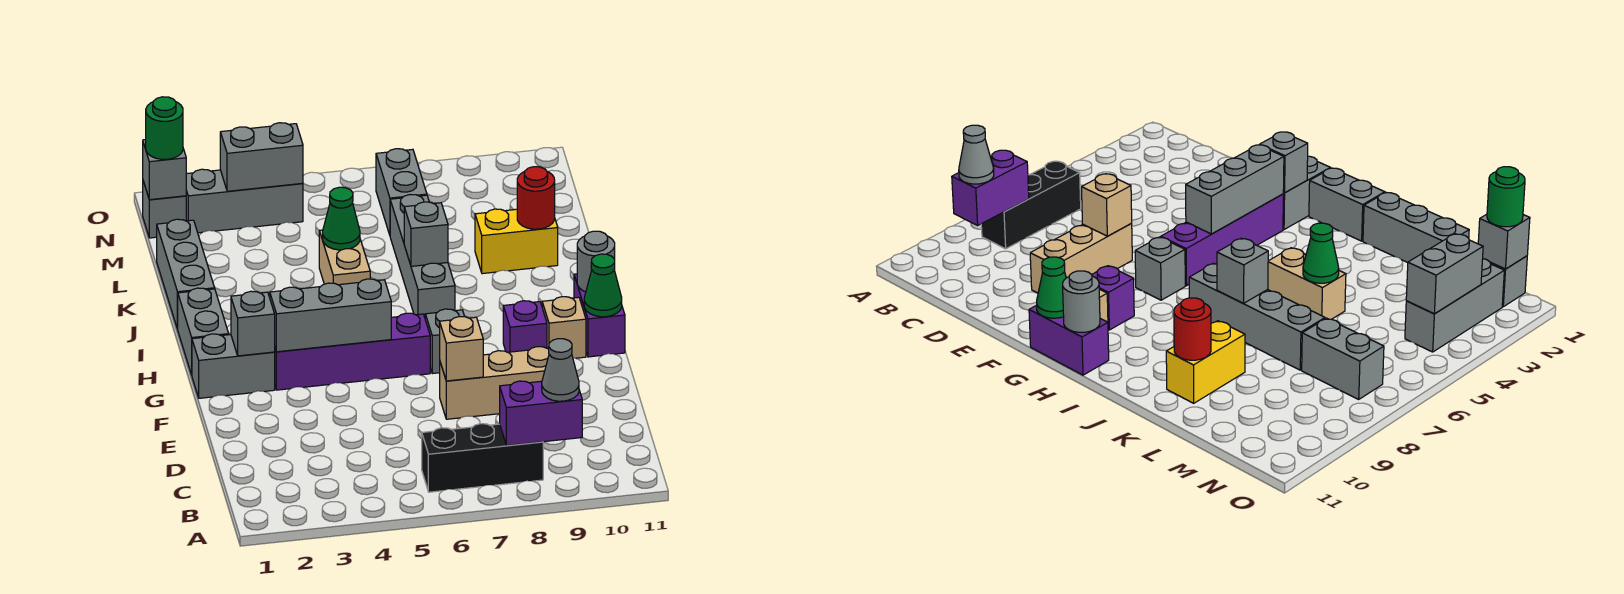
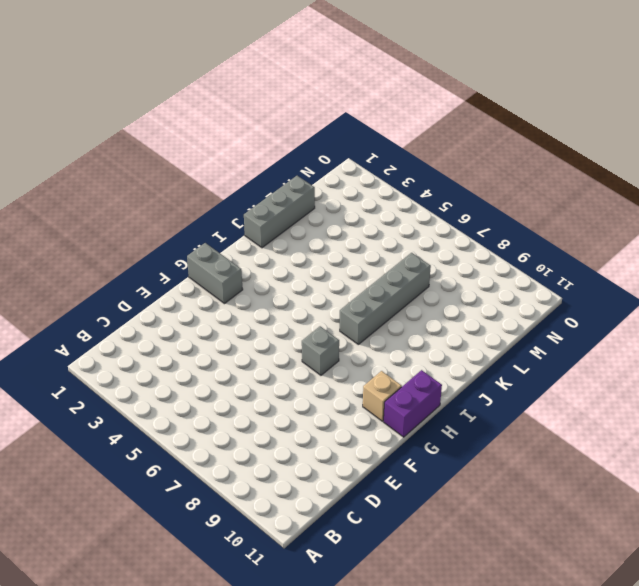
none -> black 1x3 brick [422,424,543,492]
none -> tan 1x3 brick [440,347,549,419]
none -> purple 1x4 brick [275,313,430,390]

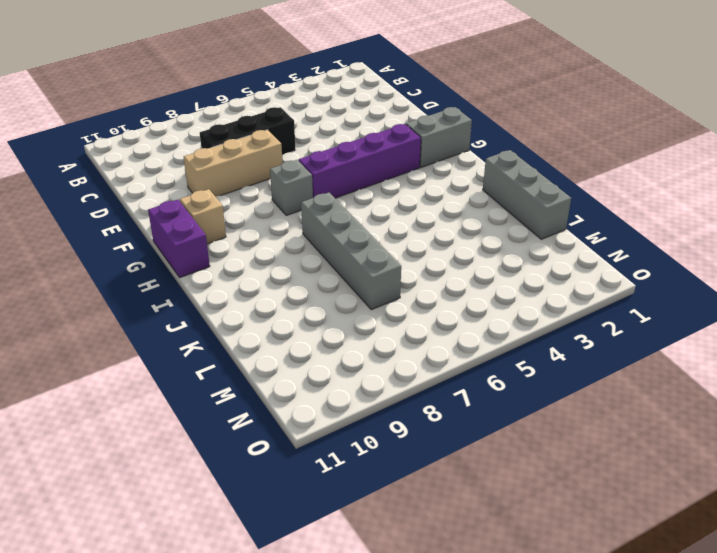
black 1x3 brick [200,107,296,155] -> black 1x3 brick moved to [422,424,543,492]
none -> purple 1x1 brick [503,301,547,352]
none -> grey 1x2 brick [178,288,229,375]
none -> tan 1x2 brick [319,230,370,285]

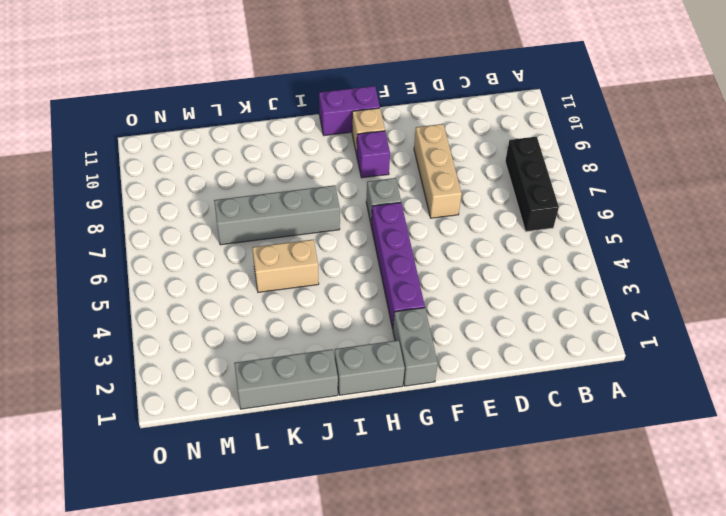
none -> yellow 1x2 brick [475,209,558,274]
none -> grey 1x2 brick [376,149,427,235]
none -> grey 1x1 brick [143,181,186,238]

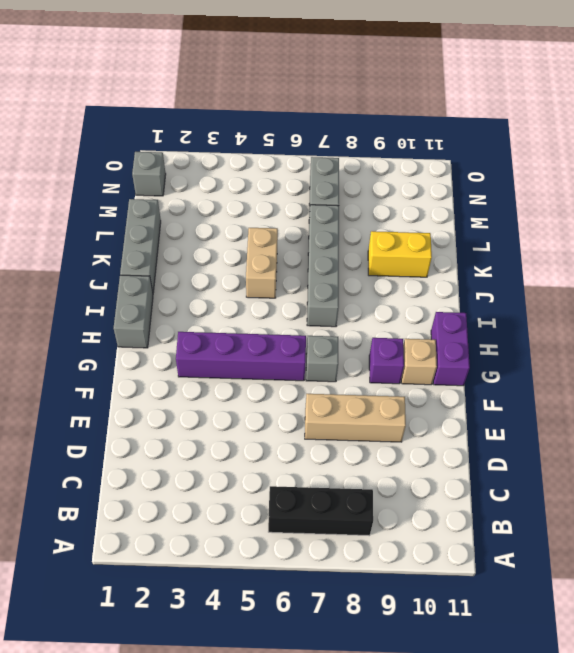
none -> grey 1x2 brick [192,334,275,398]
none -> grey 1x3 brick [186,169,303,233]
none -> purple 1x2 brick [500,381,582,446]

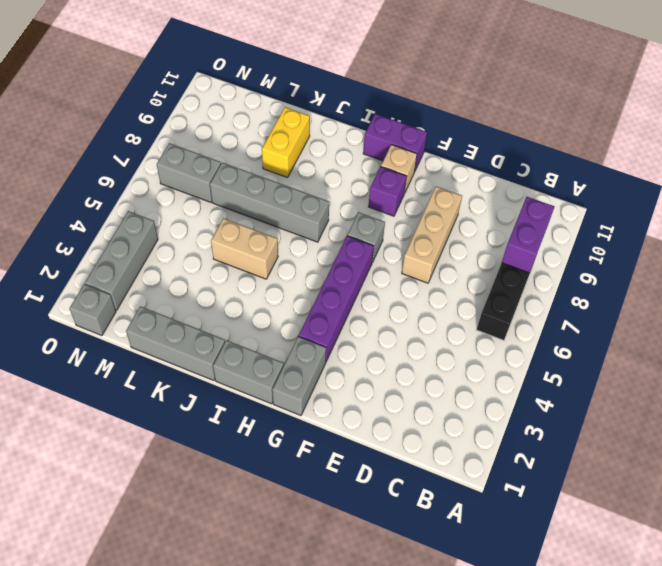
none -> tan 1x1 brick [440,317,483,381]
none -> grey 1x1 brick [231,291,275,356]
none -> grey 1x3 brick [270,279,391,352]

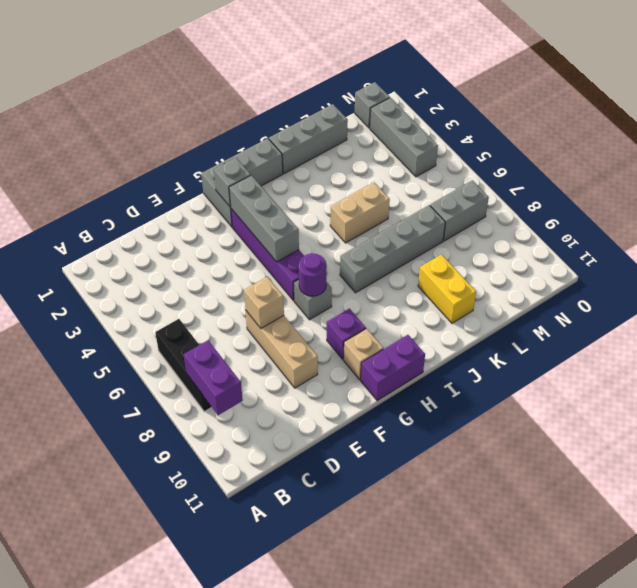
purple 1x1 round brick [299,254,327,296] -> none
none -> green 1x1 cone [584,254,622,317]
none -> grey 1x1 round brick [577,231,615,292]
none -> grey 1x1 brick [404,202,448,266]

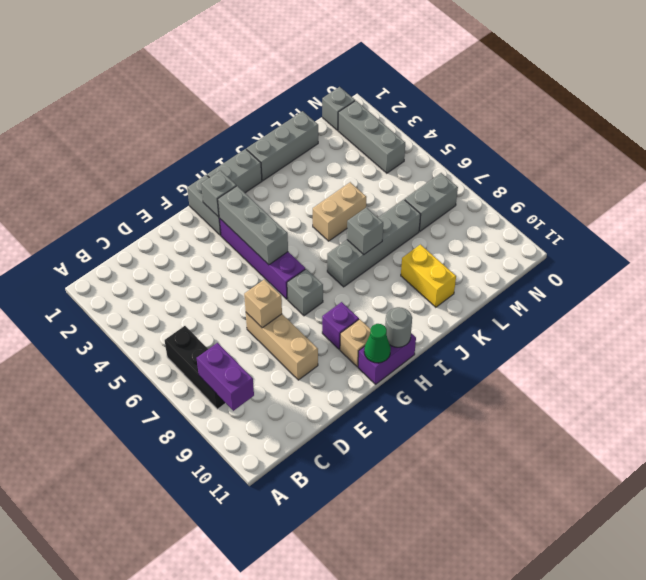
none -> green 1x1 cone [323,187,360,250]
none -> red 1x1 round brick [517,167,555,229]
none -> grey 1x1 brick [143,140,186,200]

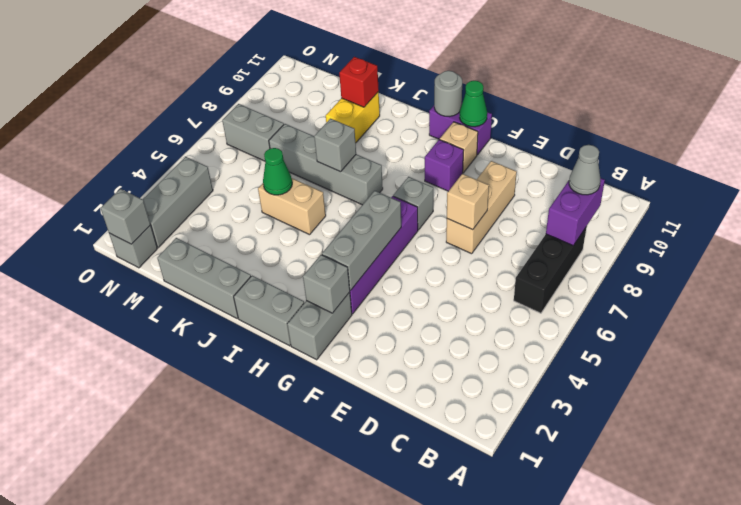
red 1x1 brick [339,57,379,107] -> red 1x1 round brick [517,167,555,229]
none -> grey 1x2 brick [220,123,303,191]
none -> green 1x1 round brick [146,97,183,159]

